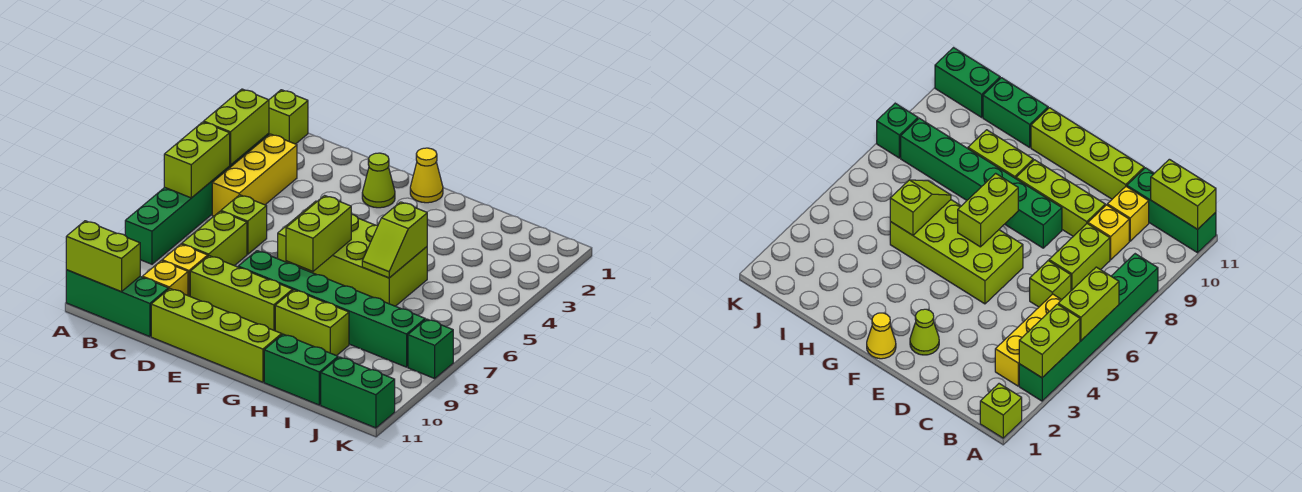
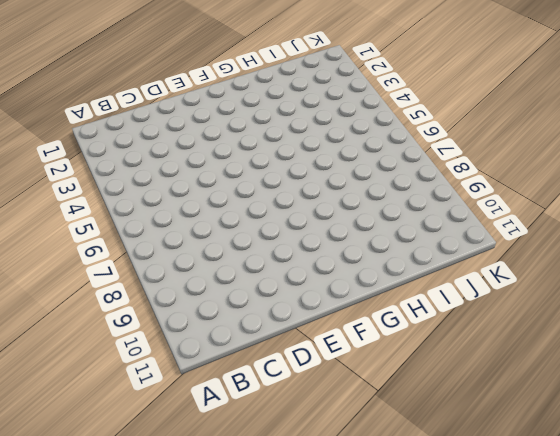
none -> lime 1x1 brick [269,90,308,144]
none -> green 1x6 brick [125,133,269,264]
none -> green 1x3 brick [66,270,169,337]

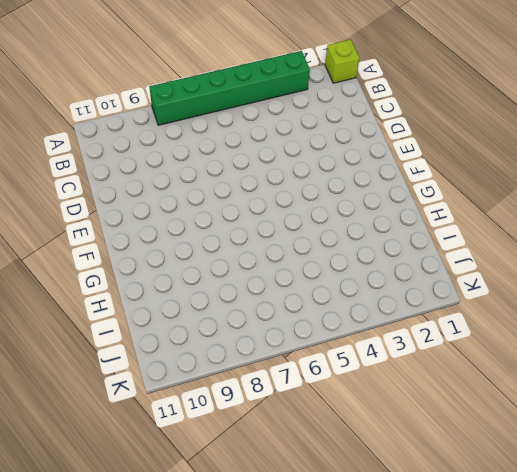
none -> green 1x3 brick [66,270,169,337]
none -> yellow 1x3 brick [212,134,297,216]
none -> lime 1x1 brick [221,195,267,254]

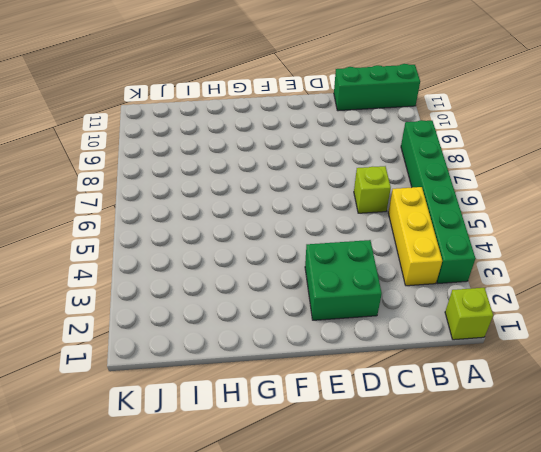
green 2x2 brick [305,240,382,320] -> lime 1x1 cone [362,153,395,208]
none -> lime 1x2 brick [182,211,247,266]
none -> yellow 1x1 brick [162,244,208,296]
none -> yellow 1x1 brick [143,261,188,296]

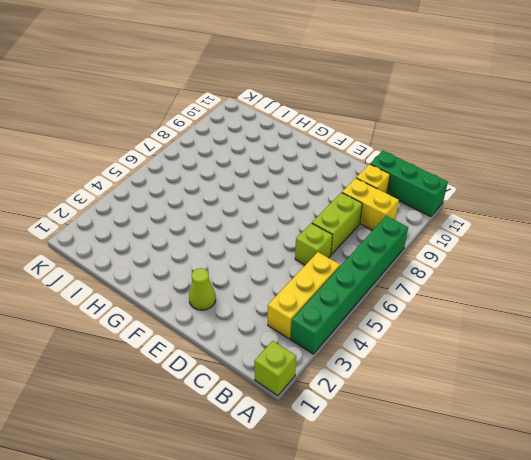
yellow 1x2 brick [342,178,399,230] -> yellow 1x1 brick [162,244,208,296]
none -> lime 1x3 brick [190,256,293,331]
none -> lime 1x4 brick [151,289,282,382]
none -> lime 2x4 brick [278,201,427,306]

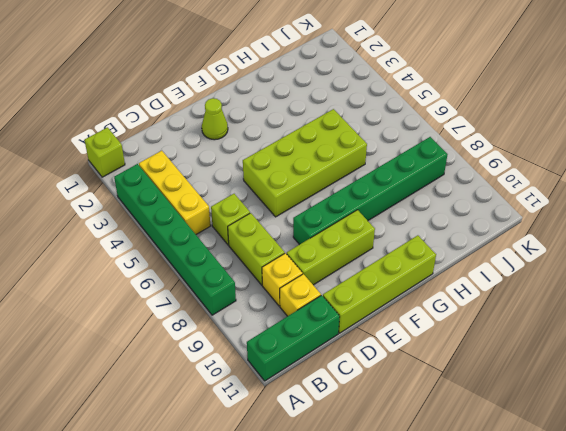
none -> yellow 1x1 cone [410,148,443,203]
none -> lime 1x2 brick [275,290,349,356]
none -> green 1x2 brick [264,334,338,405]

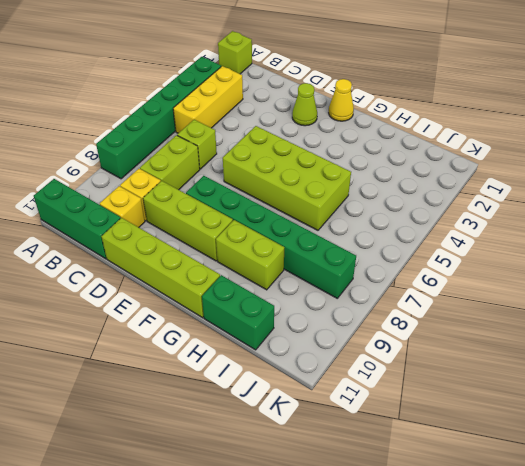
none -> green 1x2 brick [321,357,395,428]
none -> green 1x1 brick [408,319,453,378]
none -> lime 1x2 brick [204,89,269,165]

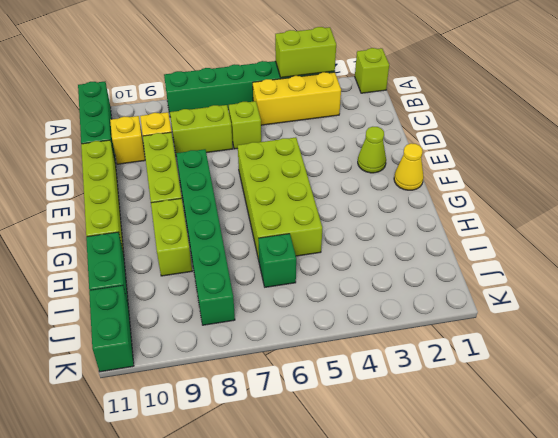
green 1x1 brick [258,234,296,287] -> green 1x1 brick moved to [408,319,453,378]
none -> lime 1x2 brick [164,122,230,198]
none -> lime 1x2 brick [66,221,140,292]
none -> lime 1x2 brick [286,196,351,271]

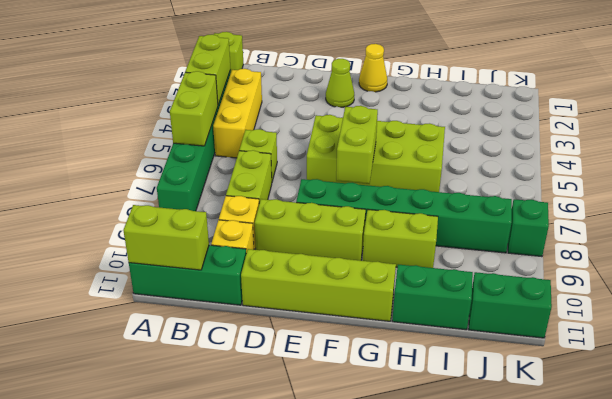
none -> lime 1x2 slope [362,202,427,278]

